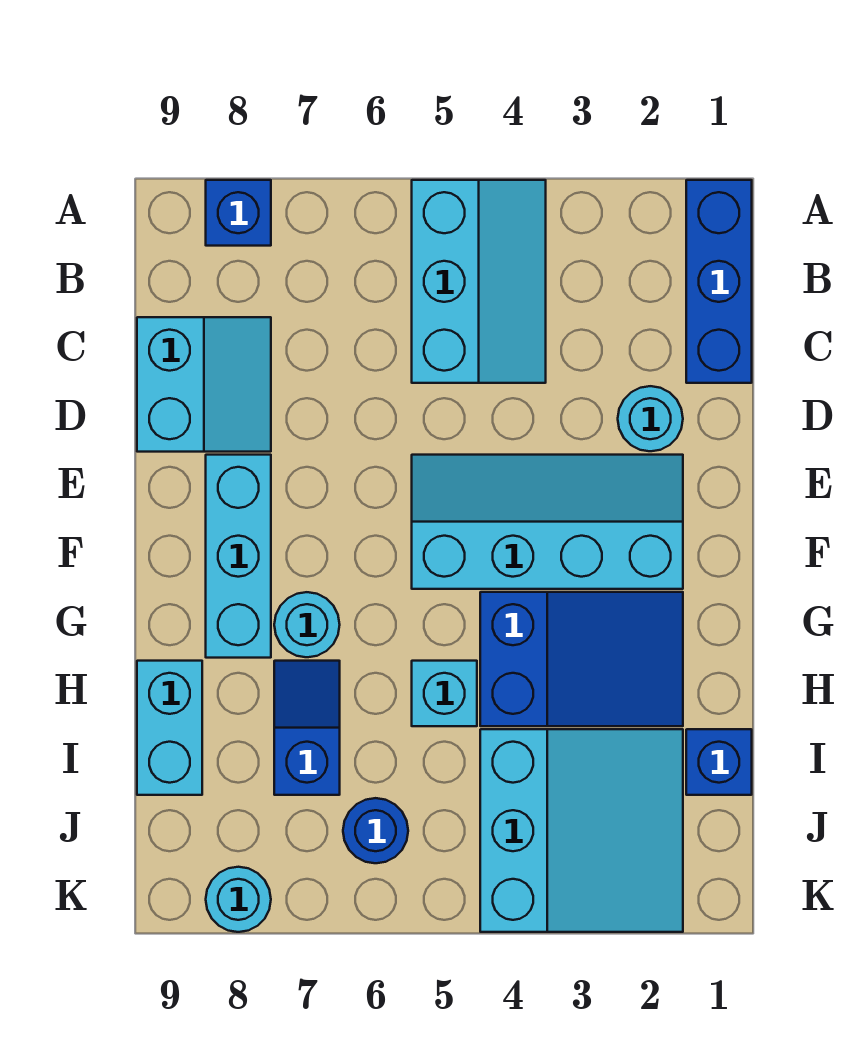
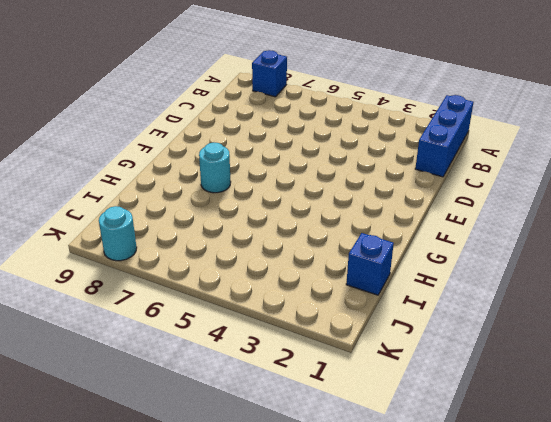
none -> cyan 2x3 slope [412,180,546,383]
none -> cyan 2x2 slope [137,317,271,452]
none -> cyan 1x1 round brick [618,386,683,451]

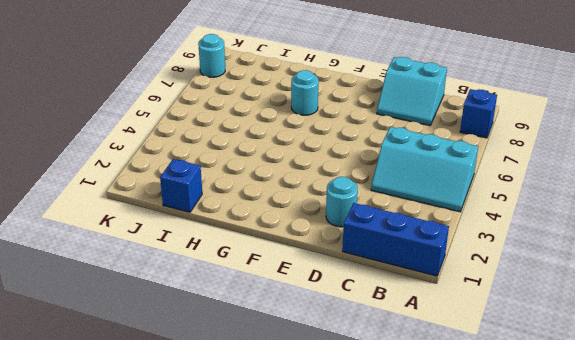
none -> cyan 2x4 slope [412,455,683,589]
none -> cyan 1x3 brick [206,455,271,658]
none -> blue 2x3 slope [480,592,683,726]

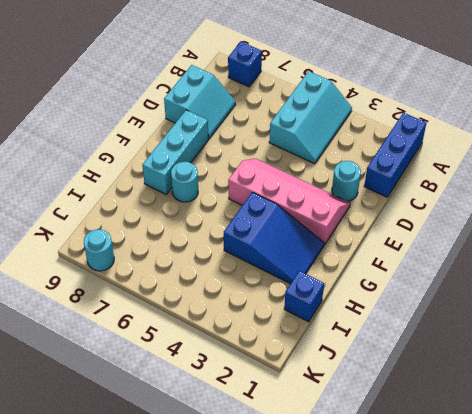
pink 2x4 slope [228,158,350,245] -> cyan 2x4 slope [412,455,683,589]
none -> cyan 1x1 brick [412,661,477,726]
none -> blue 1x2 slope [274,661,340,795]
none -> cyan 1x2 brick [137,661,202,795]

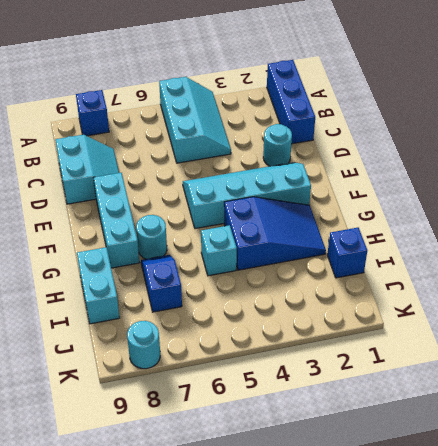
none -> cyan 3x3 slope [480,729,683,932]
none -> blue 1x1 round brick [343,798,408,863]

